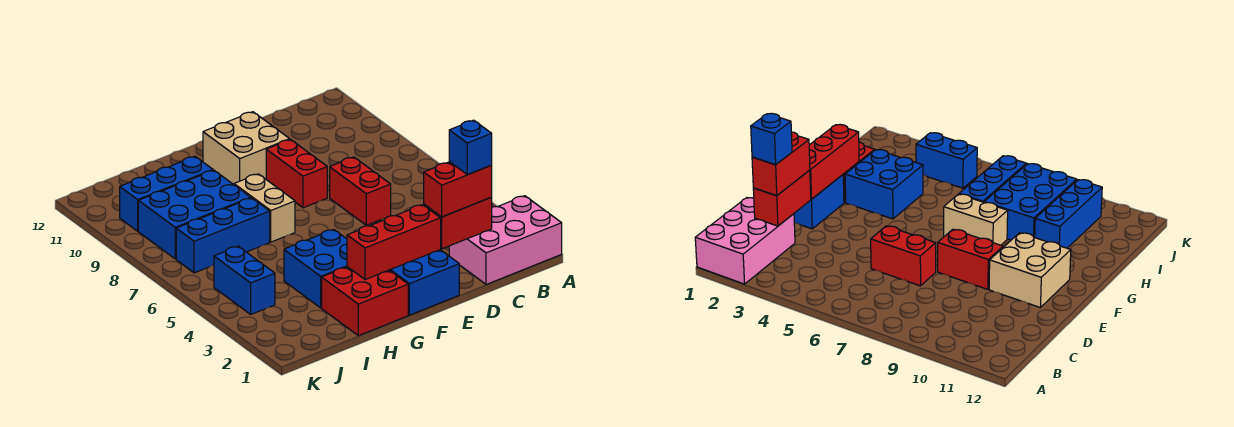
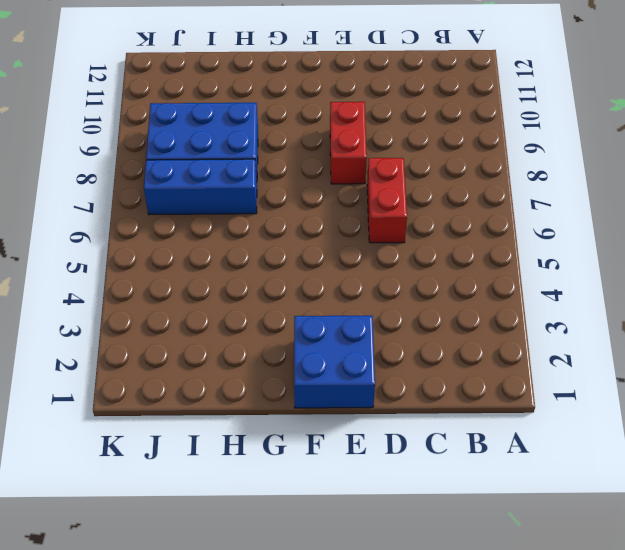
none -> pink 2x3 brick [449,196,562,285]
none -> tan 2x2 brick [203,112,290,185]
none -> red 2x2 brick [322,267,408,336]

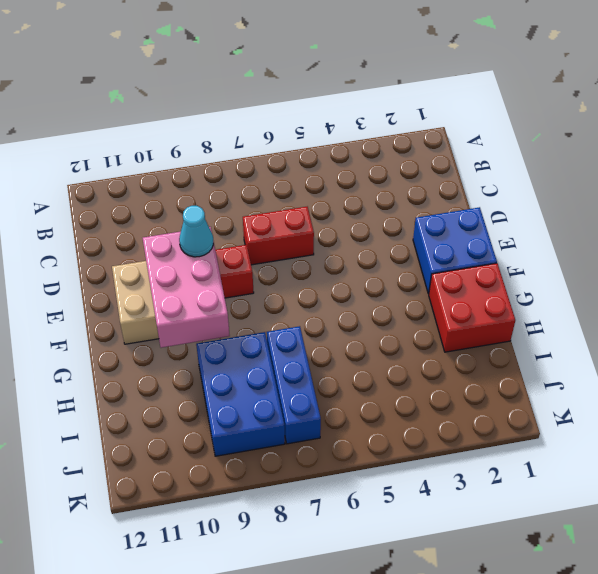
pink 2x3 brick [143,227,230,348] -> pink 2x3 brick moved to [449,196,562,285]
cyan 1x1 cone [179,206,213,257] -> none
none -> blue 2x2 brick [284,229,347,308]
none -> tan 1x2 brick [234,174,295,242]
none -> blue 1x3 brick [120,156,213,231]

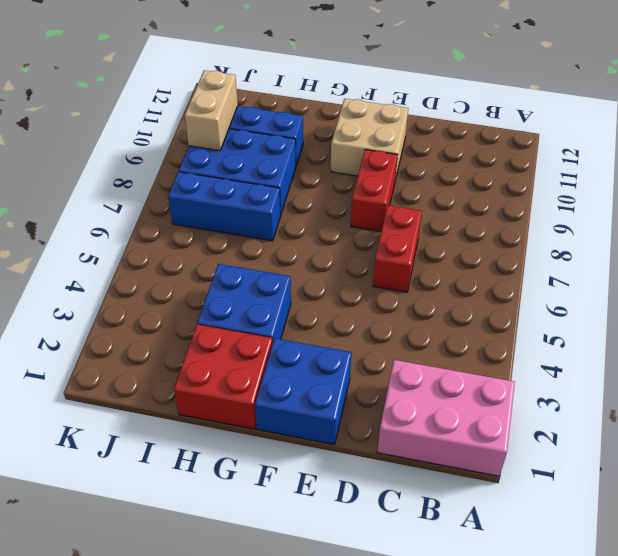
tan 1x2 brick [185,70,238,151] -> tan 1x2 brick moved to [234,174,295,242]
none -> blue 1x2 brick [214,246,275,314]
none -> red 1x2 brick [424,198,492,249]
none -> red 1x3 brick [347,205,441,280]

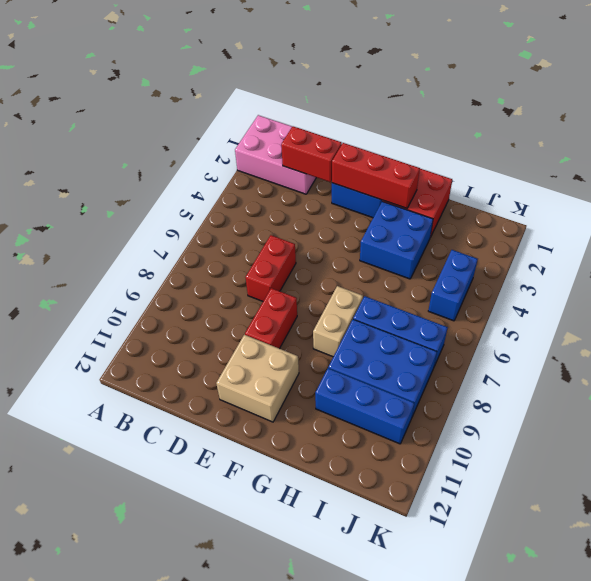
none -> red 1x2 brick [424,162,492,217]
none -> blue 1x1 brick [449,120,492,175]

